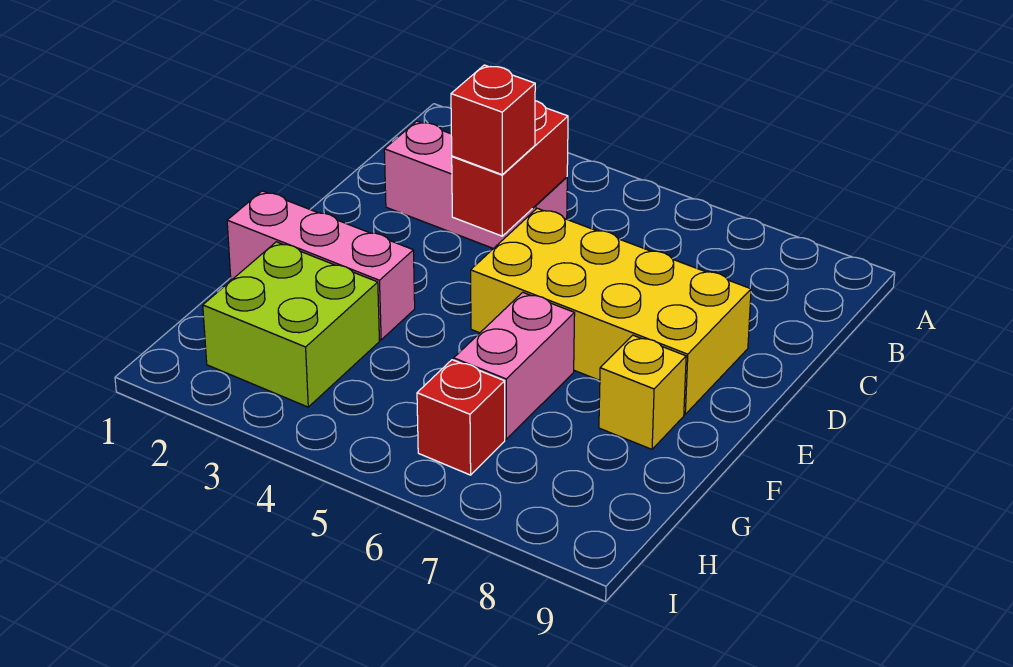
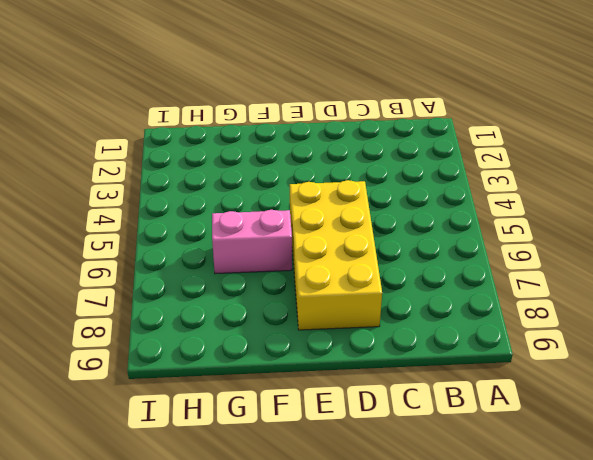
none -> pink 1x3 brick [384,121,567,249]
none -> pink 1x3 brick [227,191,415,340]

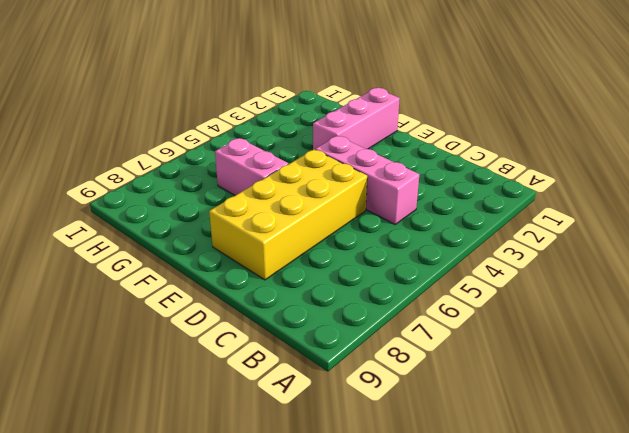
pink 1x3 brick [315,136,419,224] -> pink 1x3 brick turned to [384,121,567,249]
none -> yellow 1x1 brick [599,335,686,449]
none -> lime 2x2 brick [203,242,379,407]

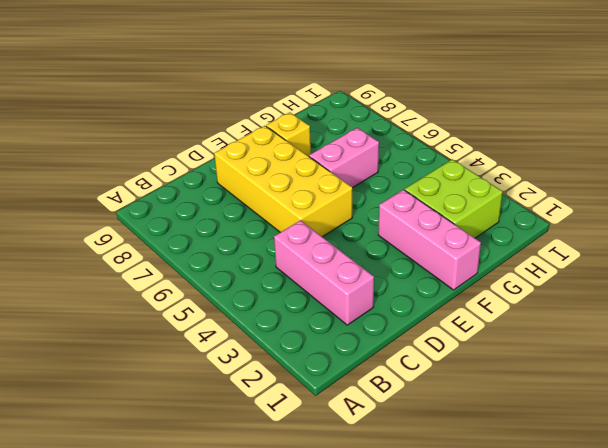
none -> red 1x1 brick [417,360,505,475]
none -> red 1x2 brick [452,101,568,236]

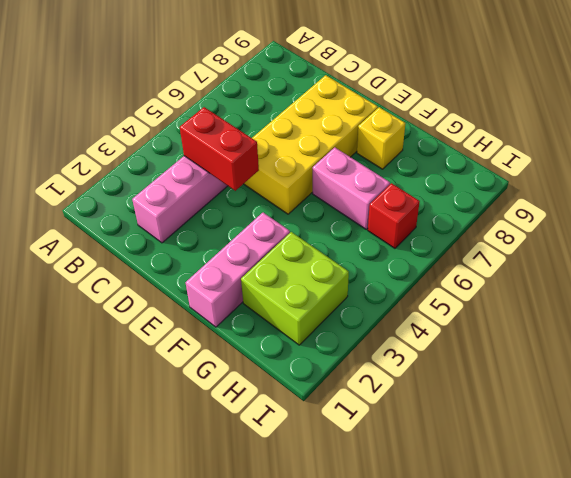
none -> red 1x1 brick [451,65,535,175]

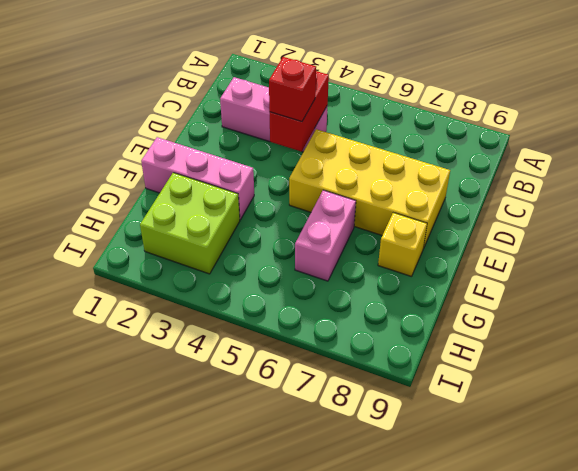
none -> red 1x1 brick [417,360,505,475]

